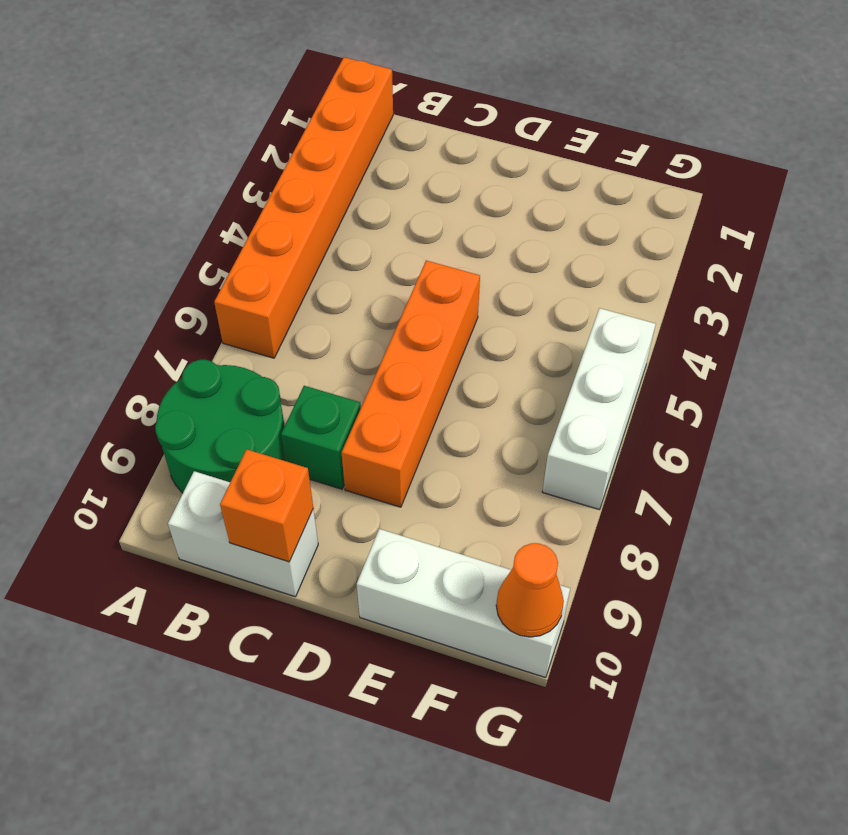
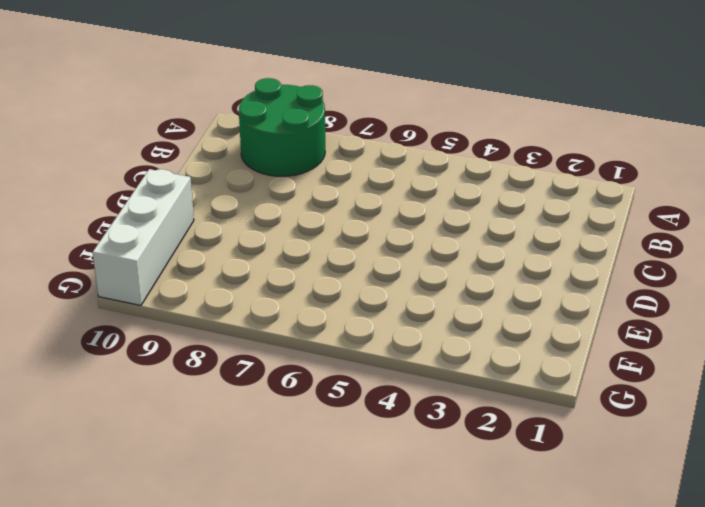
none -> orange 1x6 brick [214,57,393,358]
none -> white 1x2 brick [168,471,318,597]

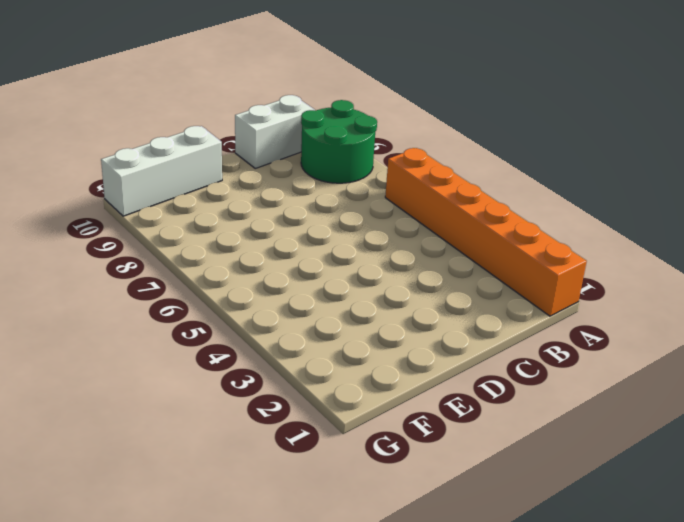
none -> green 1x1 brick [281,386,361,489]
none -> orange 1x4 brick [342,261,480,507]

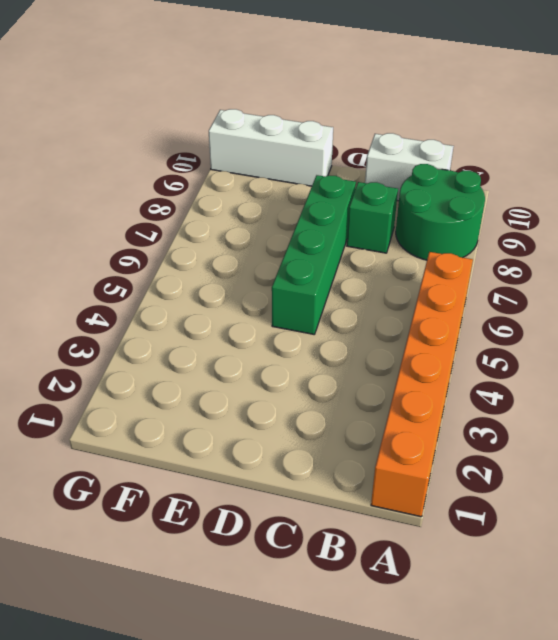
green 1x4 brick [272,175,356,334] -> orange 1x4 brick [342,261,480,507]
none -> white 1x3 brick [542,308,656,510]
none -> orange 1x1 brick [220,449,313,562]

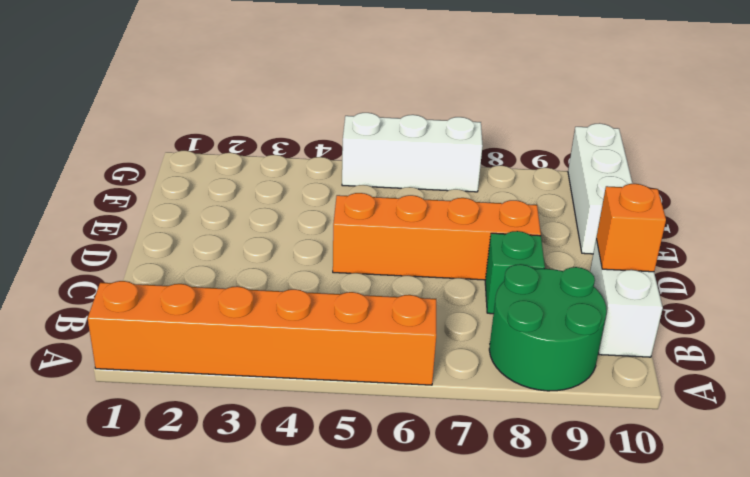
none -> orange 1x1 cone [496,543,564,637]

